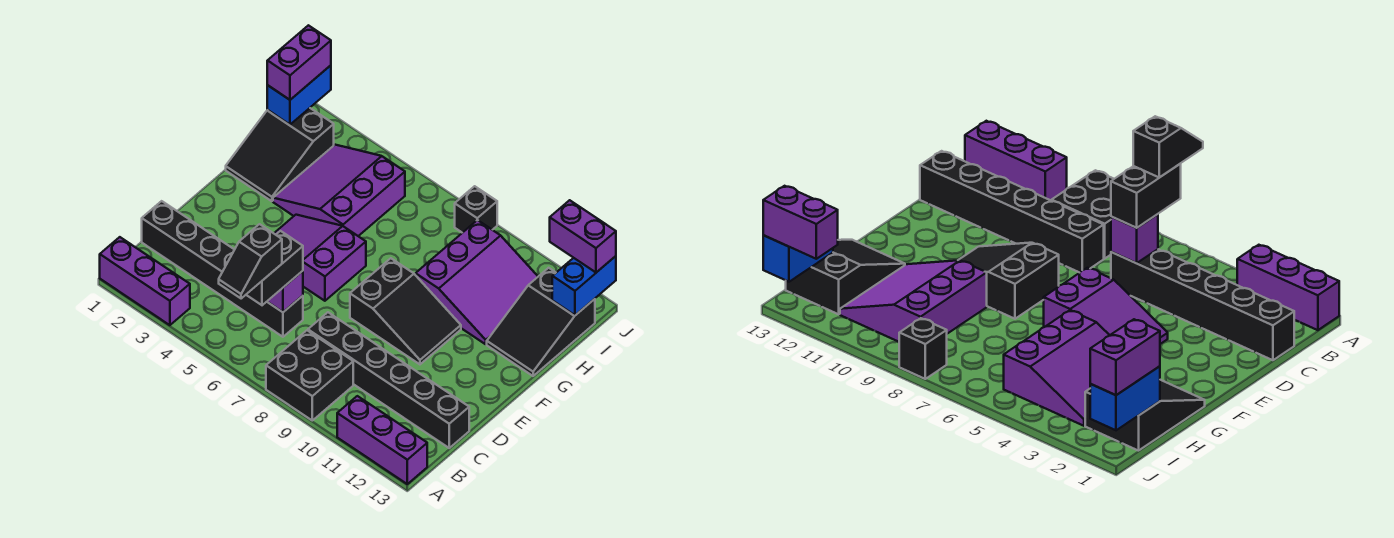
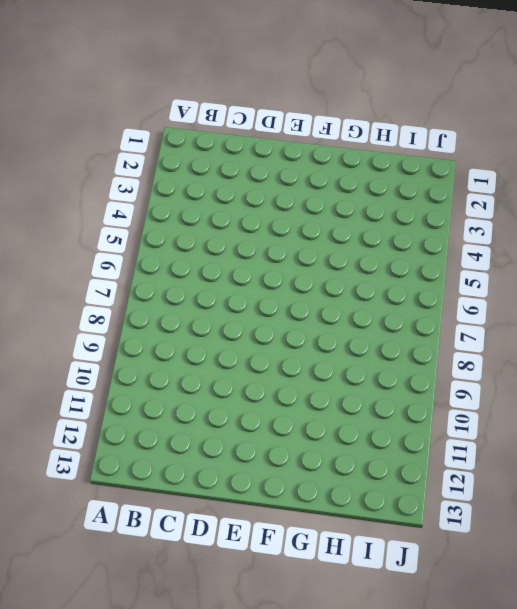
none -> purple 1x3 brick [100,237,190,325]
none -> black 2x2 brick [266,330,353,420]
none -> purple 1x3 brick [337,396,427,484]

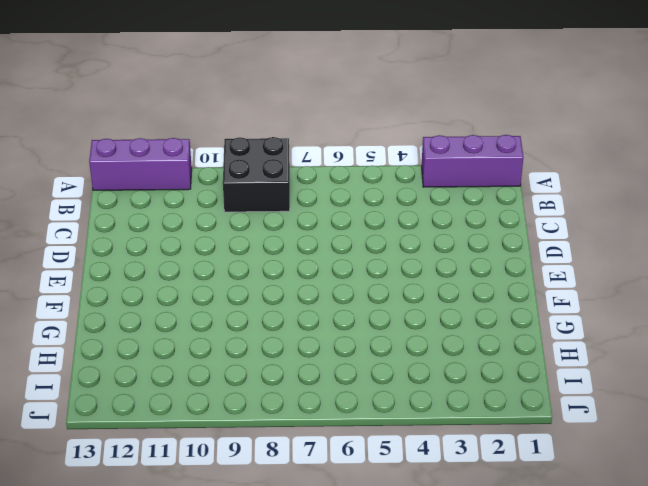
none -> black 1x6 brick [142,201,303,337]
none -> black 1x6 brick [308,312,469,448]
none -> purple 2x3 slope [274,215,366,301]

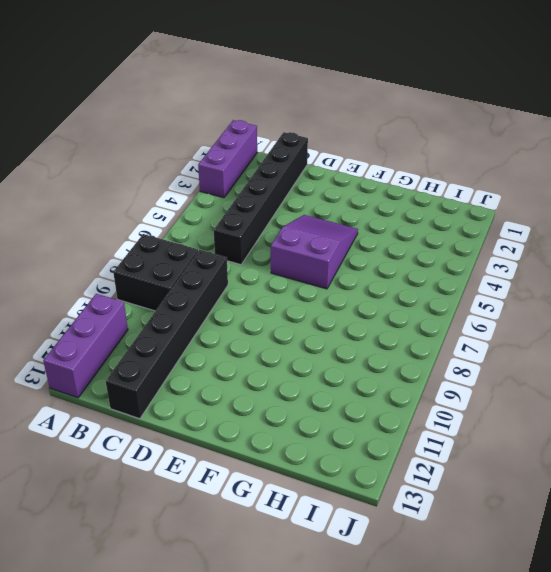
none -> black 2x3 slope [350,258,461,364]
none -> black 2x3 slope [226,108,334,201]
none -> purple 3x3 slope [273,145,405,236]

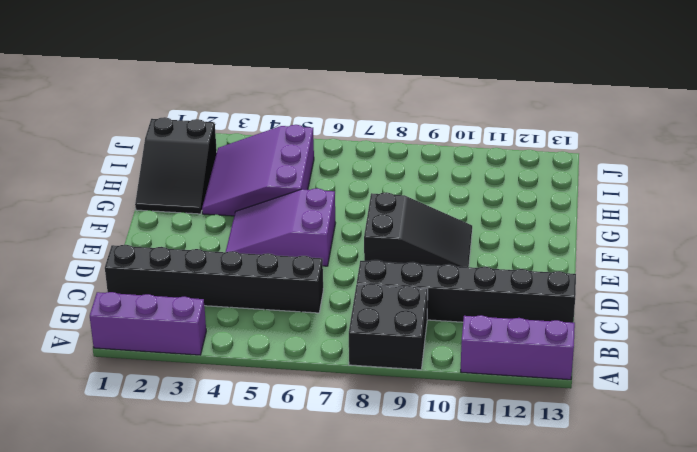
none -> purple 3x3 slope [416,220,538,344]
none -> black 2x3 slope [487,268,595,376]
none -> black 1x1 brick [455,186,497,233]

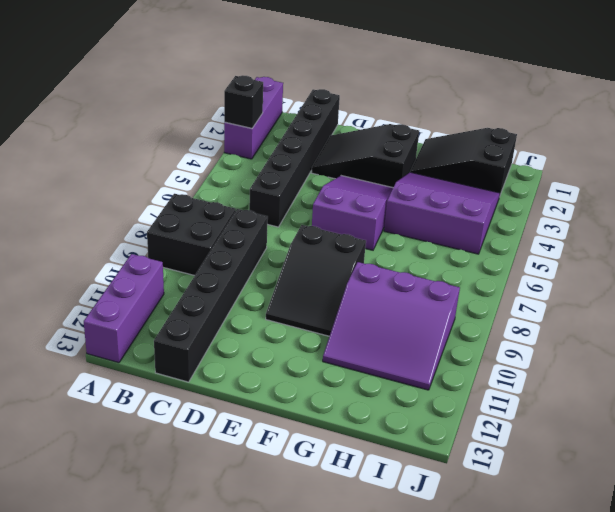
black 1x1 brick [224,75,263,128] -> black 1x1 brick moved to [455,186,497,233]
black 2x3 slope [311,124,419,188] -> black 2x3 slope moved to [487,268,595,376]
none -> purple 1x1 brick [267,271,303,312]
none -> blue 1x2 brick [267,65,331,124]
none -> blue 1x2 brick [552,256,616,315]

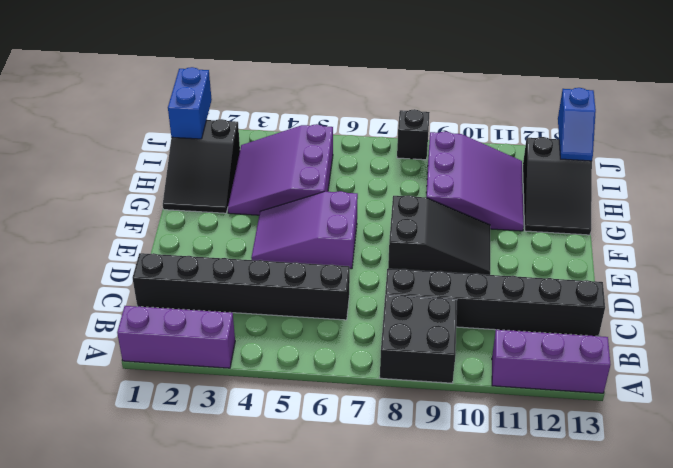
blue 1x2 slope [558,88,596,161] -> blue 1x2 brick [552,256,616,315]
none -> purple 1x1 brick [267,271,303,312]
none -> black 1x2 brick [246,231,303,305]
none -> purple 1x2 brick [267,25,331,100]

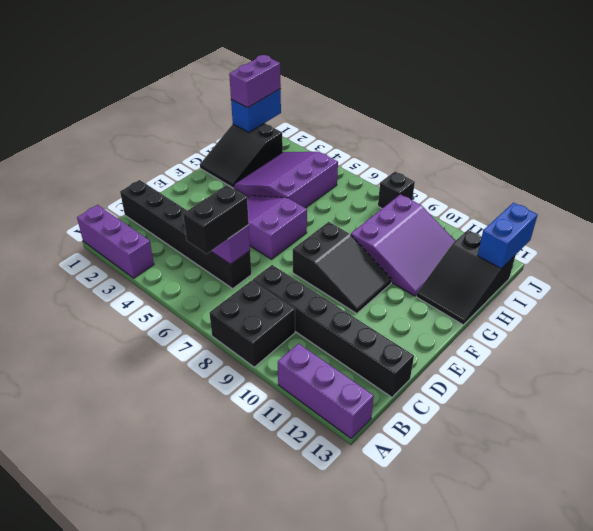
none -> purple 1x2 brick [550,200,616,272]
none -> black 1x2 slope [219,224,282,299]

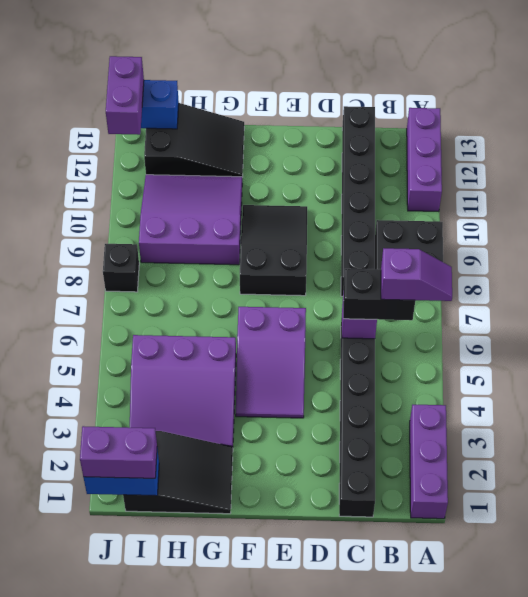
purple 1x2 slope [381,248,452,301] -> black 1x2 slope [219,224,282,299]

